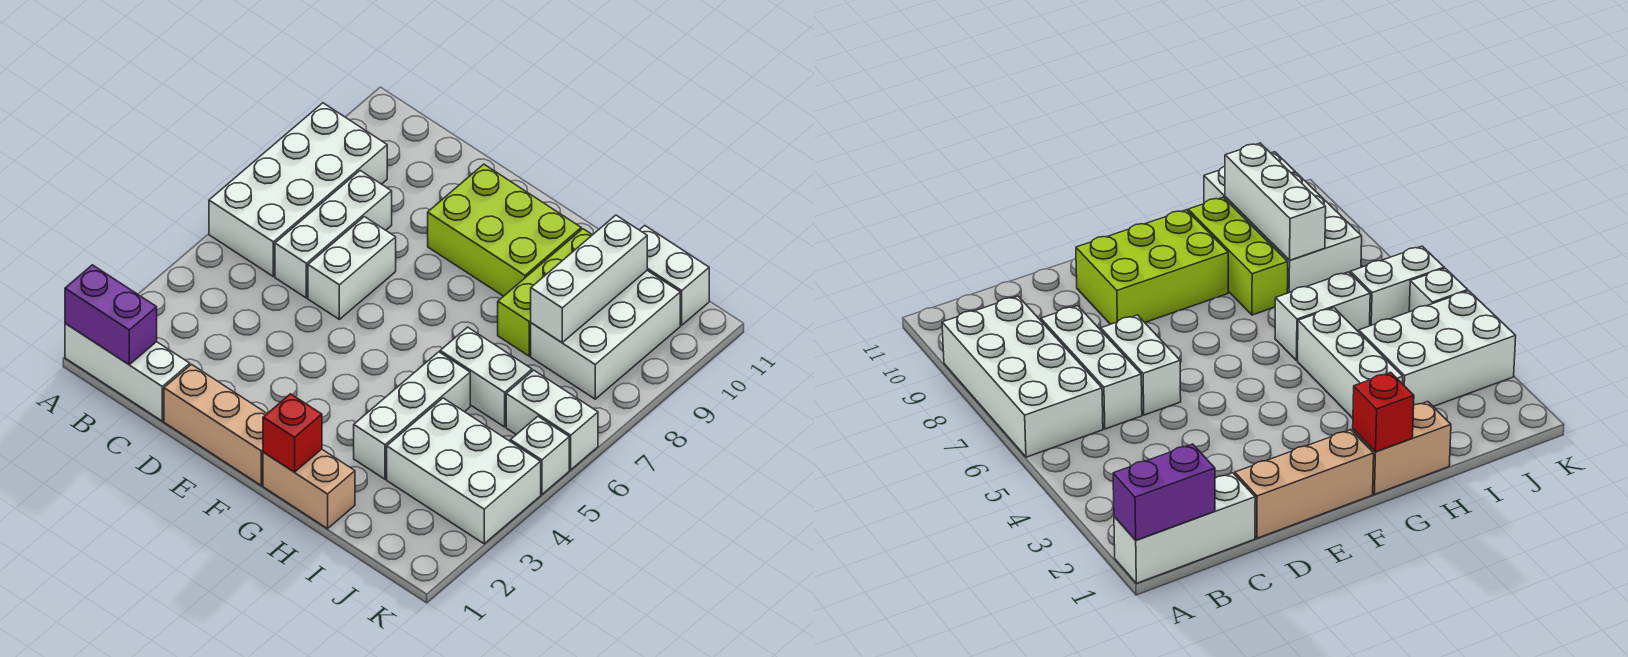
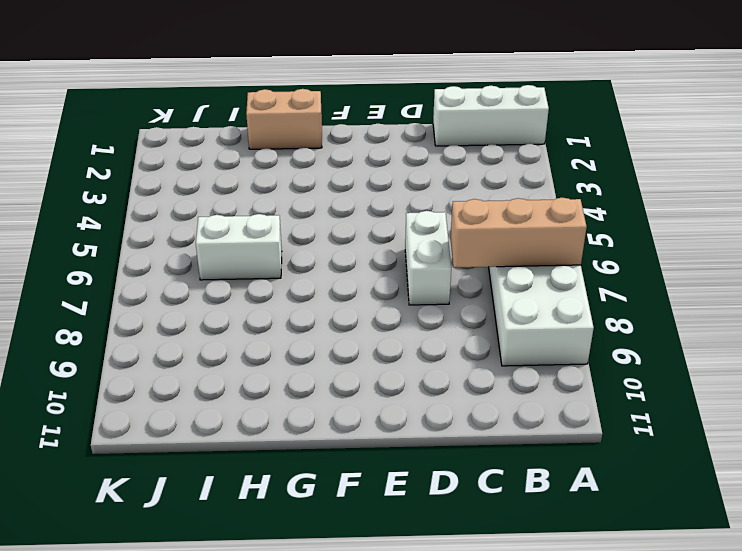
tan 1x3 brick [451,198,587,268] -> tan 1x3 brick moved to [164,364,267,486]
none -> white 1x3 brick [275,171,392,298]
none -> lime 2x3 brick [428,164,581,296]
none -> white 1x3 brick [354,352,470,479]

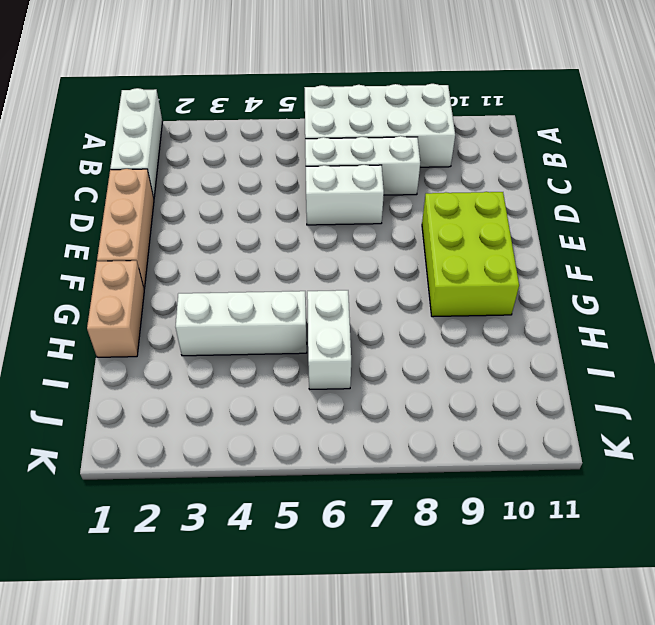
none -> lime 1x3 brick [498,229,592,356]
none -> white 2x3 brick [387,398,541,544]
none -> white 2x3 brick [531,271,680,399]

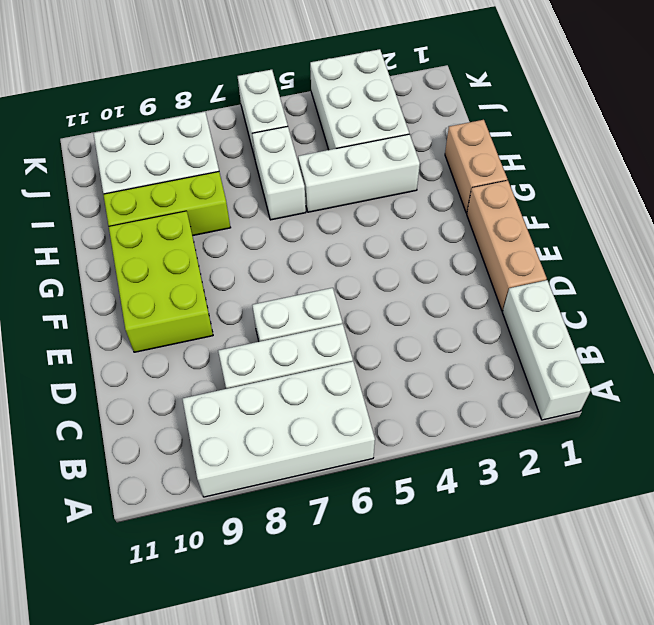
none -> white 1x2 brick [640,226,709,325]
none -> white 1x1 brick [510,417,569,495]
none -> purple 1x2 brick [65,265,157,364]

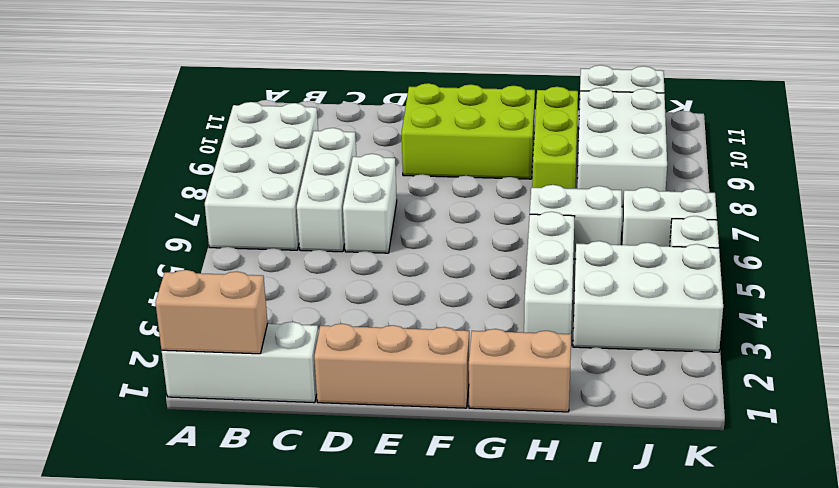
tan 1x2 brick [155,270,268,354] -> purple 1x2 brick [65,265,157,364]
none -> red 1x1 brick [263,394,322,472]
none -> white 1x3 brick [531,215,647,342]

